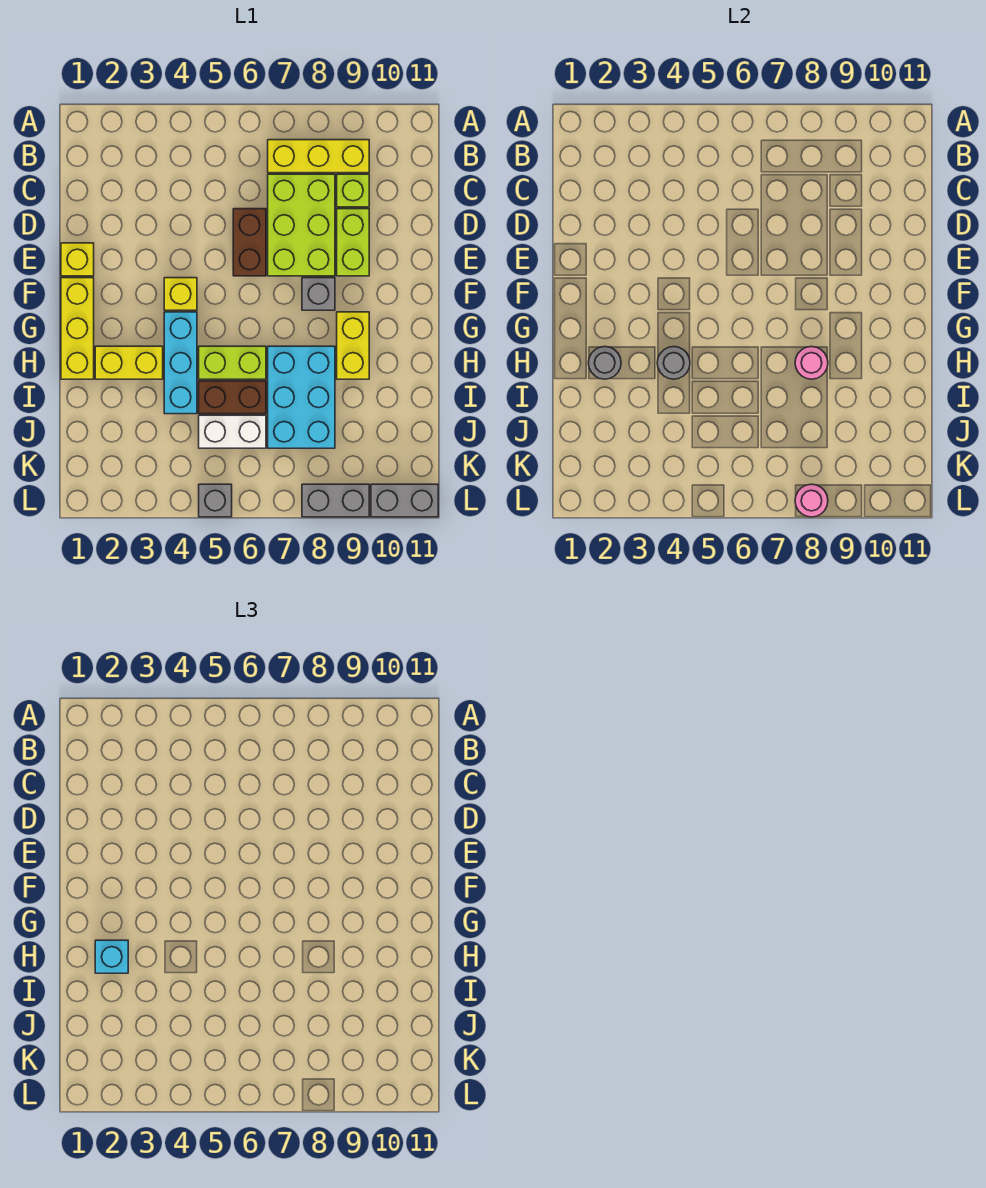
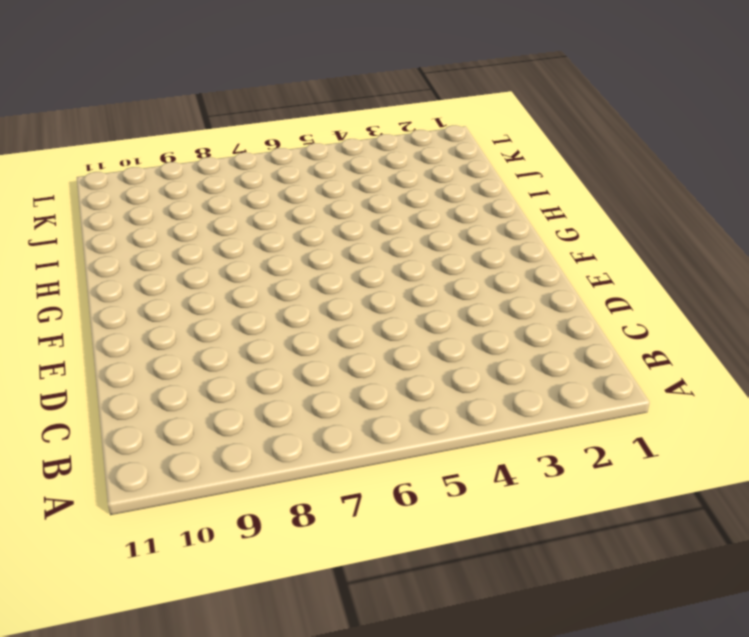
none -> yellow 1x3 brick [268,140,369,173]
none -> lime 2x3 brick [268,174,335,276]
none -> lime 1x1 brick [337,174,369,207]

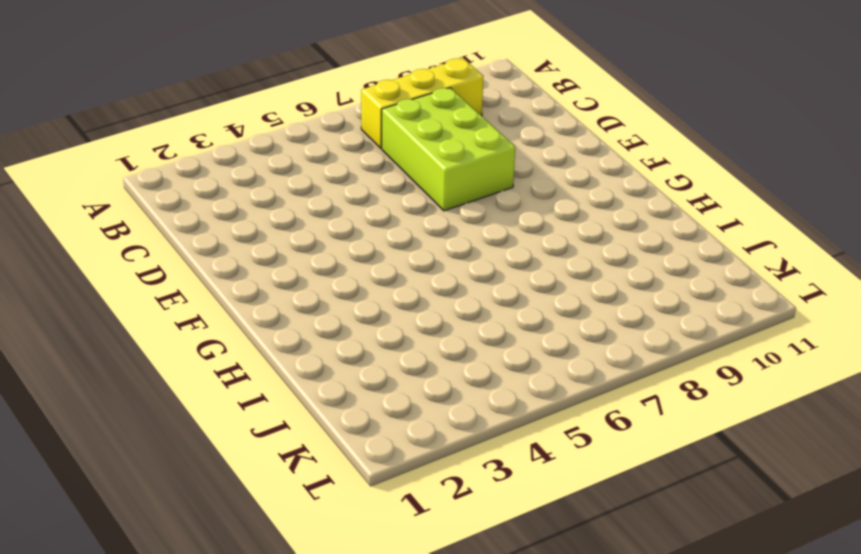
none -> lime 1x1 brick [337,174,369,207]
none -> brown 1x2 brick [233,209,266,276]
none -> lime 1x2 brick [337,209,369,276]

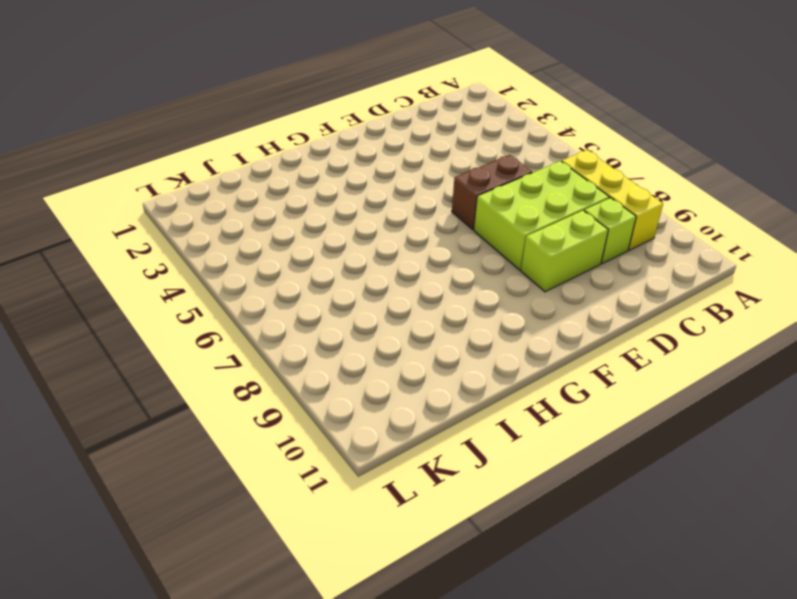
none -> yellow 1x1 brick [61,243,94,276]
none -> yellow 1x3 brick [61,278,94,379]
none -> yellow 1x1 brick [164,278,197,310]

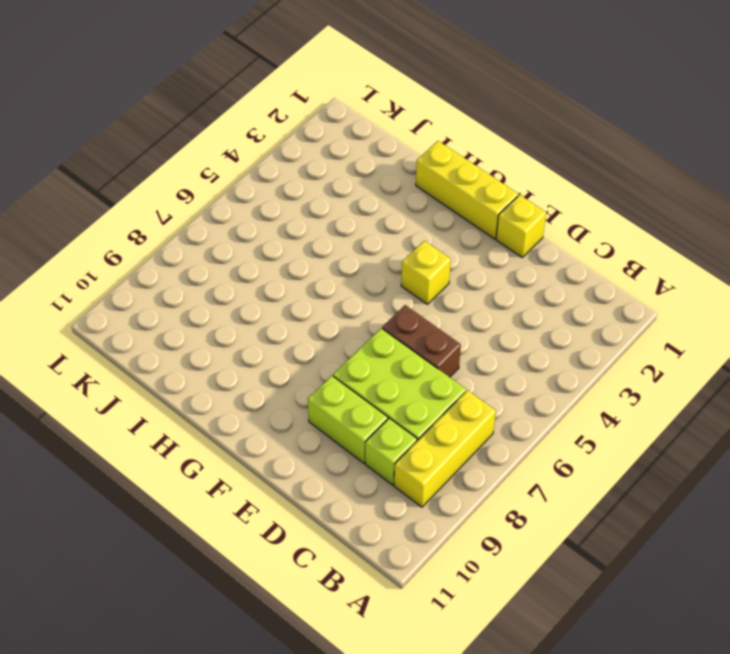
none -> grey 1x1 brick [302,278,335,310]
none -> cyan 1x3 brick [164,312,197,414]
none -> yellow 1x2 brick [337,312,369,379]

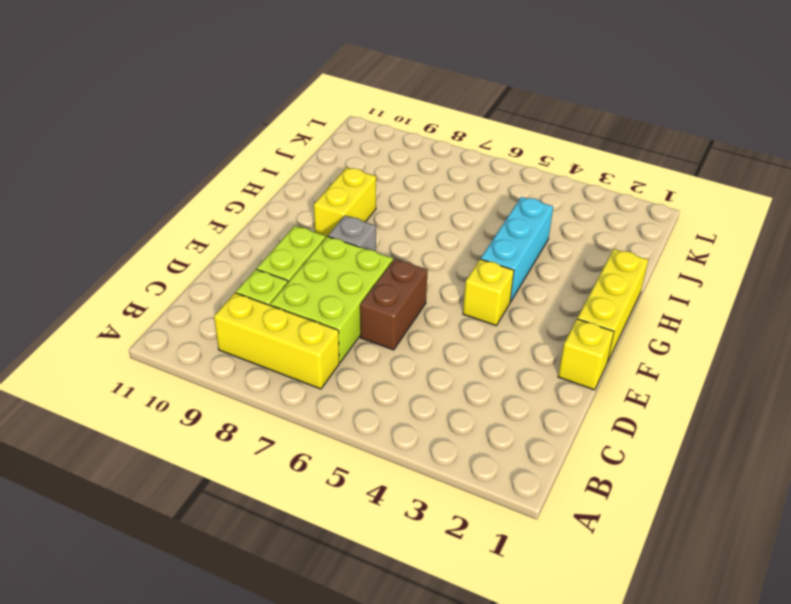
none -> yellow 1x2 brick [95,346,163,379]
none -> lime 1x2 brick [199,346,266,379]
none -> cyan 2x3 brick [268,346,335,448]

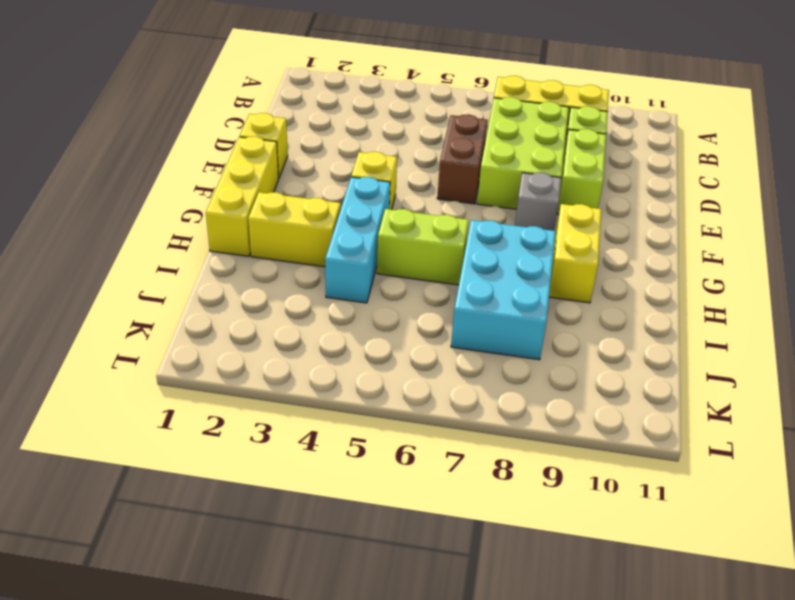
none -> brown 1x2 brick [199,381,266,414]
none -> white 1x2 brick [199,415,266,448]
none -> grey 1x1 brick [199,484,232,517]

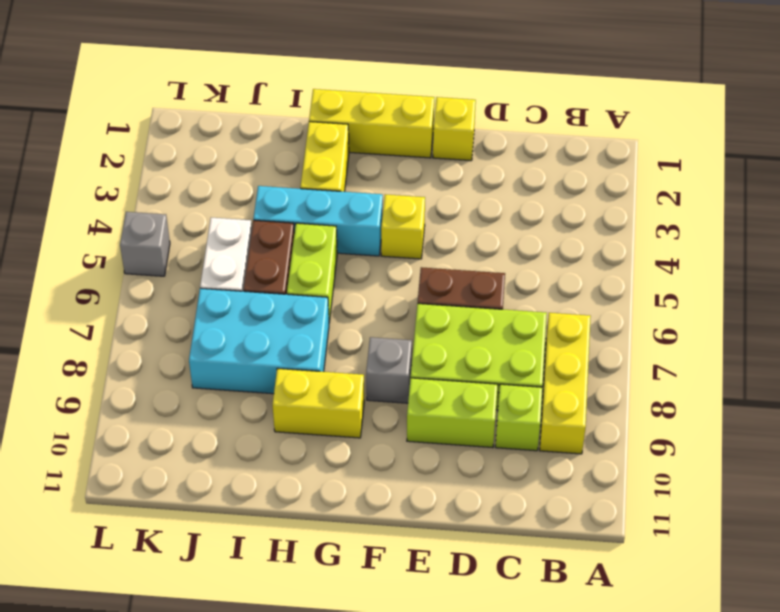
none -> grey 1x2 brick [302,484,369,517]
none -> grey 1x2 brick [371,484,438,517]
none -> grey 1x1 round brick [588,347,621,379]

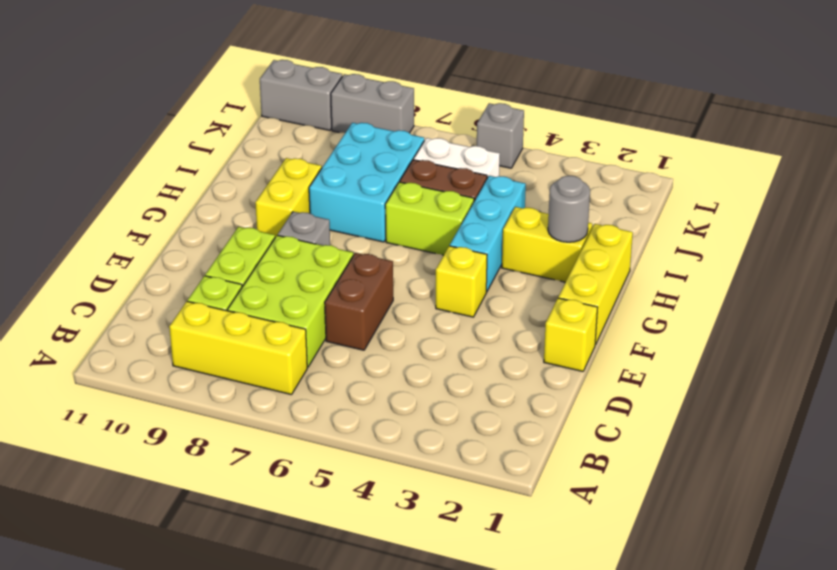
none -> grey 1x1 round brick [657,347,690,379]
none -> pink 1x1 round brick [795,347,828,379]
none -> pink 1x1 round brick [795,484,828,517]

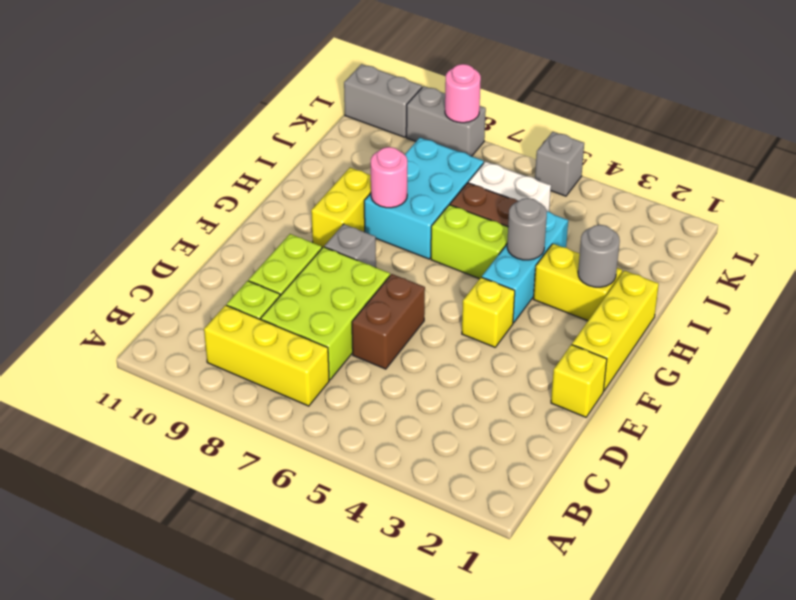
none -> cyan 1x1 brick [95,940,128,973]

